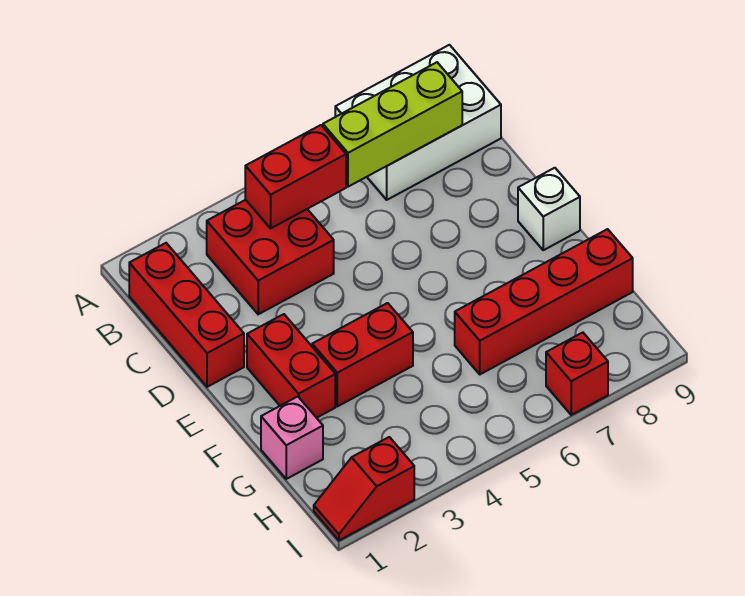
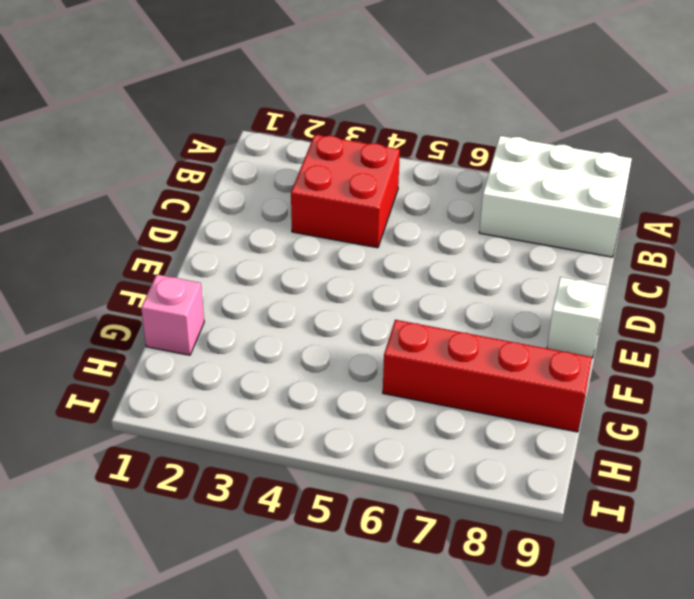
none -> red 1x3 brick [129,243,244,387]
none -> red 1x2 brick [247,314,335,418]
none -> red 1x2 brick [312,303,413,406]

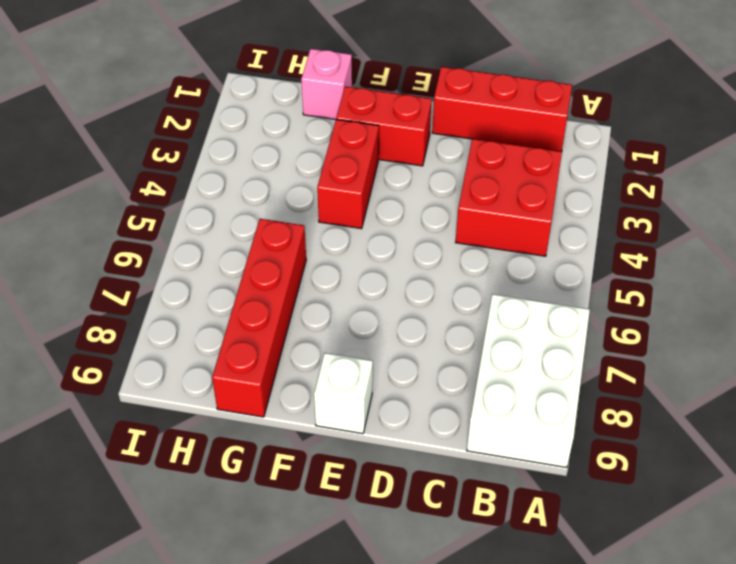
none -> red 1x2 slope [314,437,414,540]
none -> red 1x1 brick [546,333,608,415]
none -> red 1x2 brick [245,125,346,228]

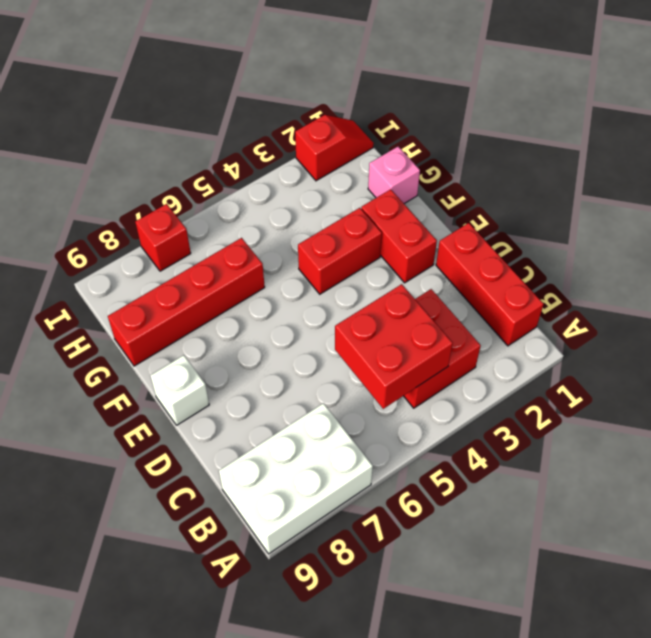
red 2x2 brick [335,284,453,409] -> red 1x2 brick [245,125,346,228]
none -> lime 1x3 brick [323,62,462,187]

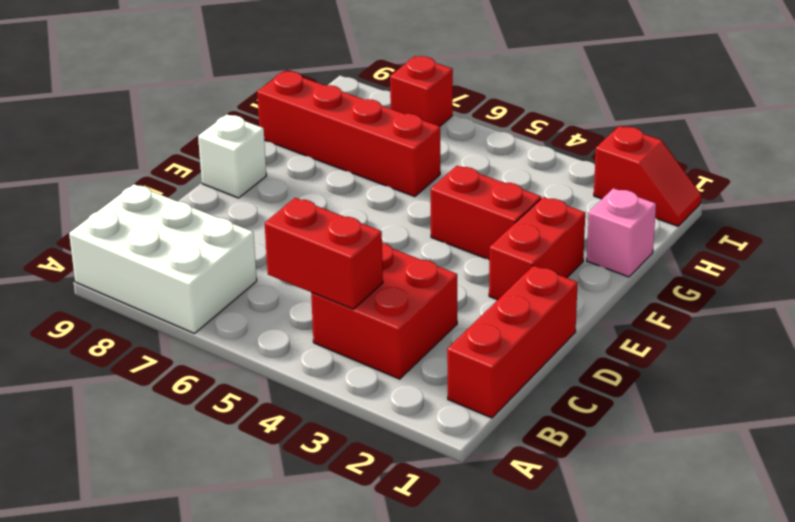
none -> lime 1x3 brick [323,62,462,187]

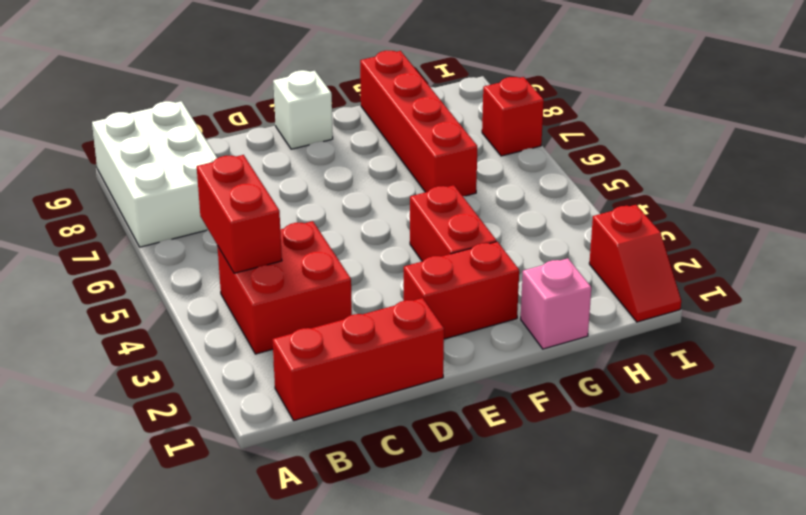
none -> lime 1x3 brick [323,62,462,187]

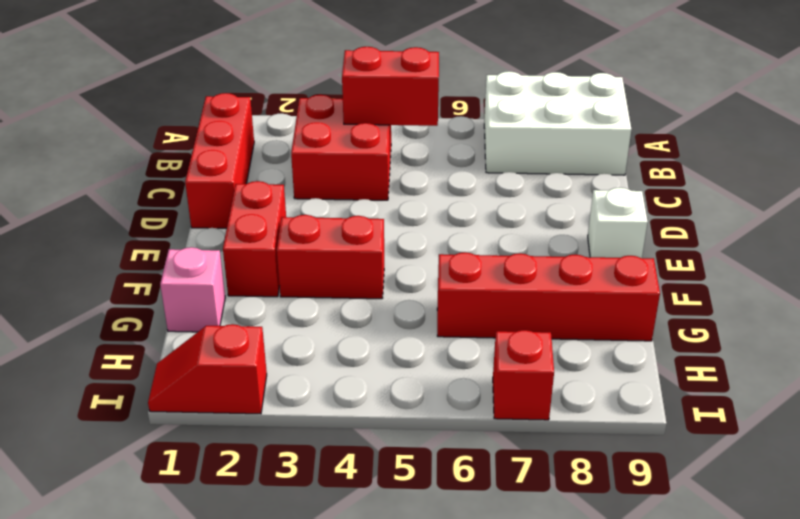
none -> lime 1x3 brick [323,62,462,187]

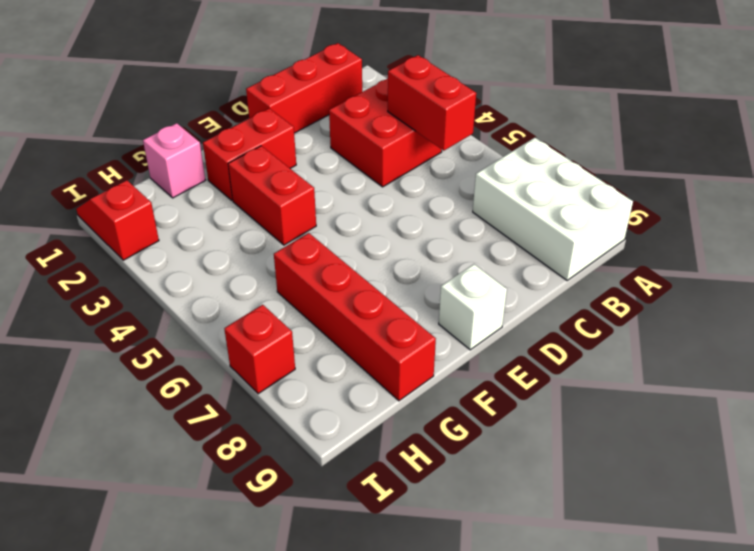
none -> lime 1x3 brick [323,62,462,187]

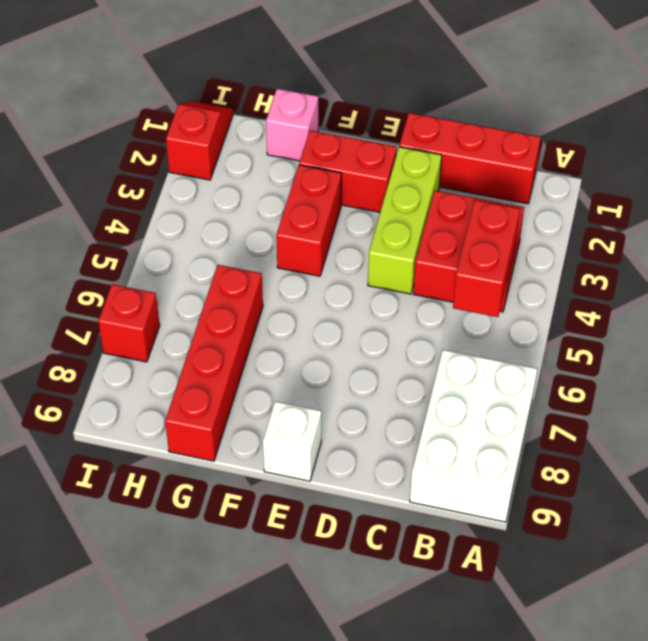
lime 1x3 brick [368,147,442,294] -> lime 1x3 brick moved to [323,62,462,187]

